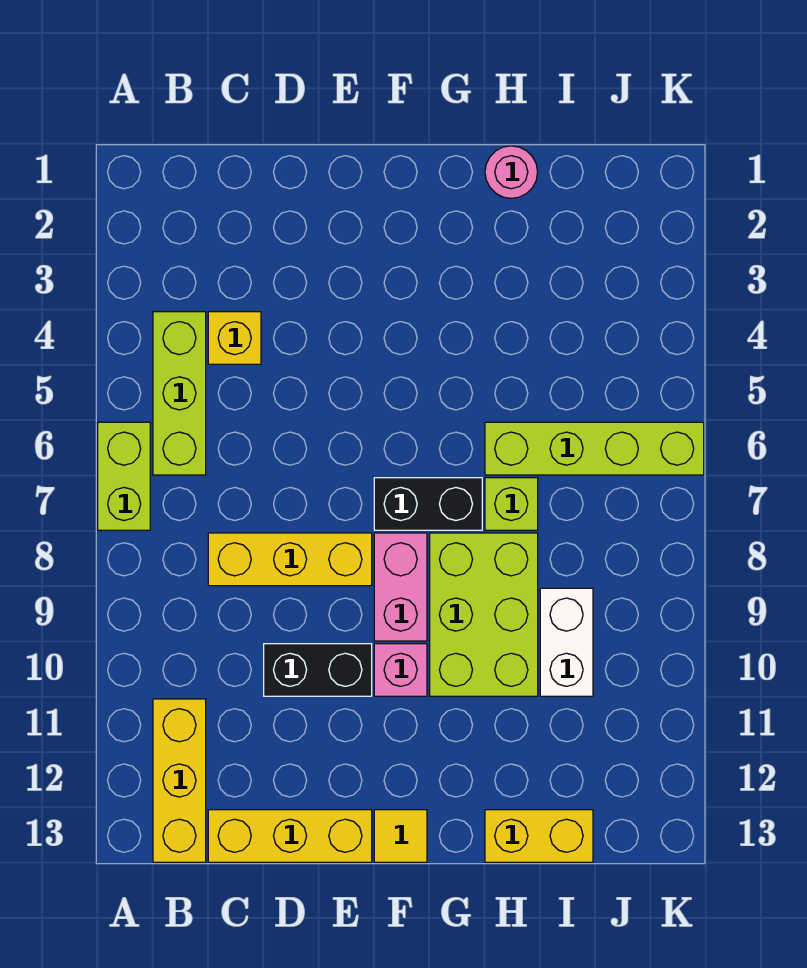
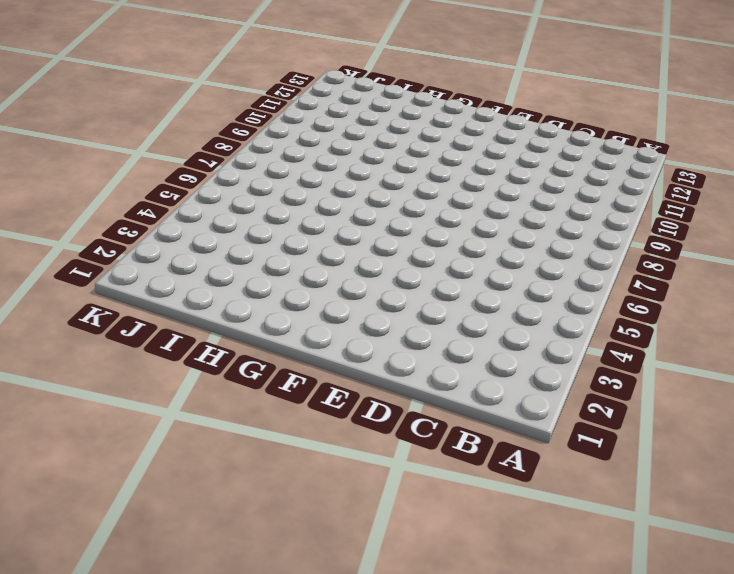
none -> lime 1x2 brick [98,422,150,530]
none -> lime 1x3 brick [153,312,206,475]
none -> yellow 1x3 brick [153,699,206,862]

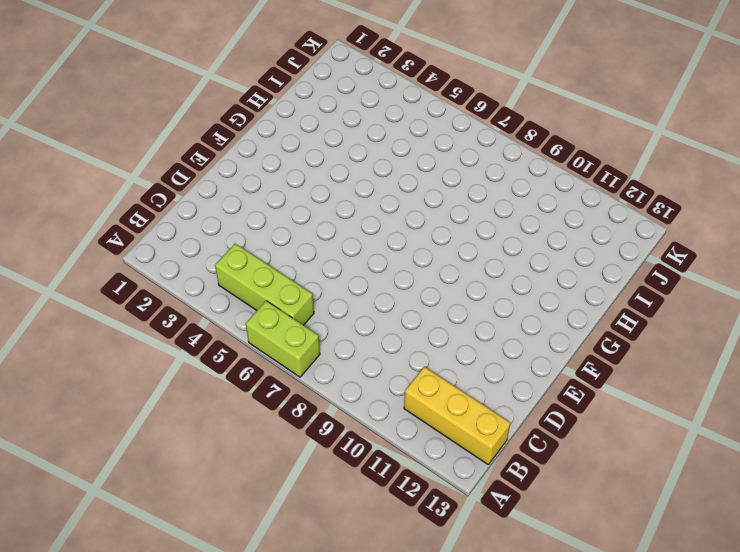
none -> yellow 1x1 brick [208,312,261,364]
none -> yellow 1x3 brick [208,533,372,586]
none -> yellow 1x3 brick [208,810,372,862]

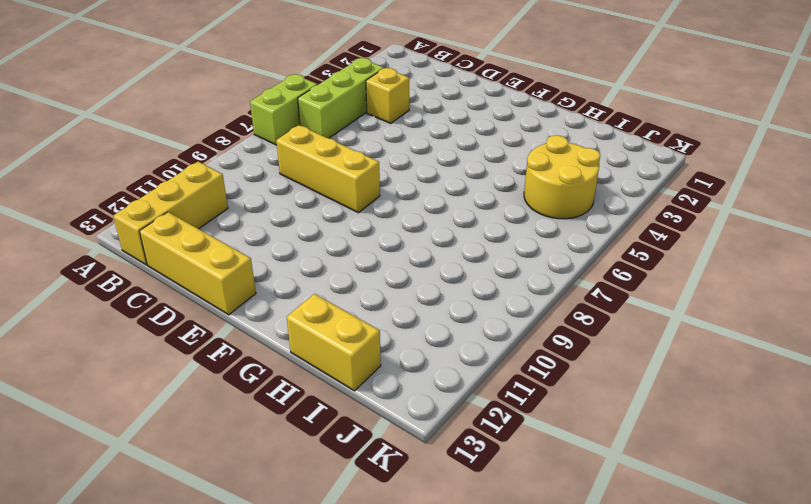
yellow 2x2 round brick [524,135,600,219] -> none
none -> black 1x2 brick [264,644,372,696]
none -> black 1x2 brick [374,478,482,530]
none -> pink 1x2 brick [374,533,427,641]

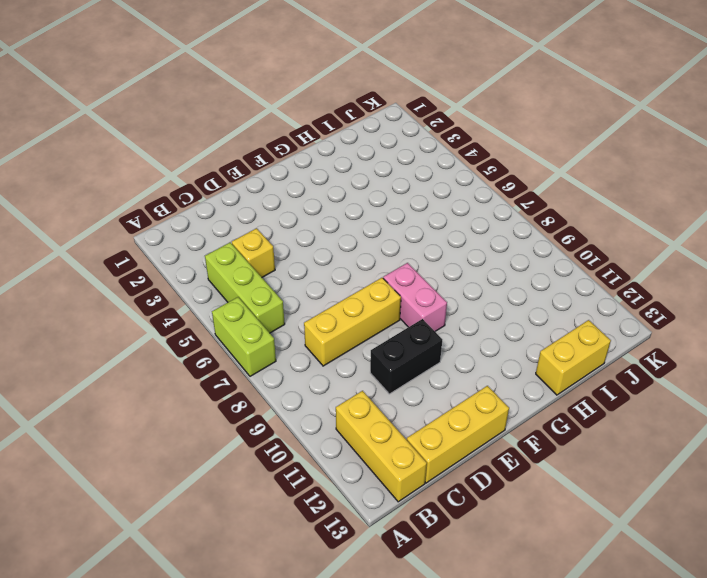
none -> black 1x2 brick [374,478,482,530]
none -> pink 1x1 brick [374,644,427,696]
none -> yellow 1x1 tile [374,810,427,862]

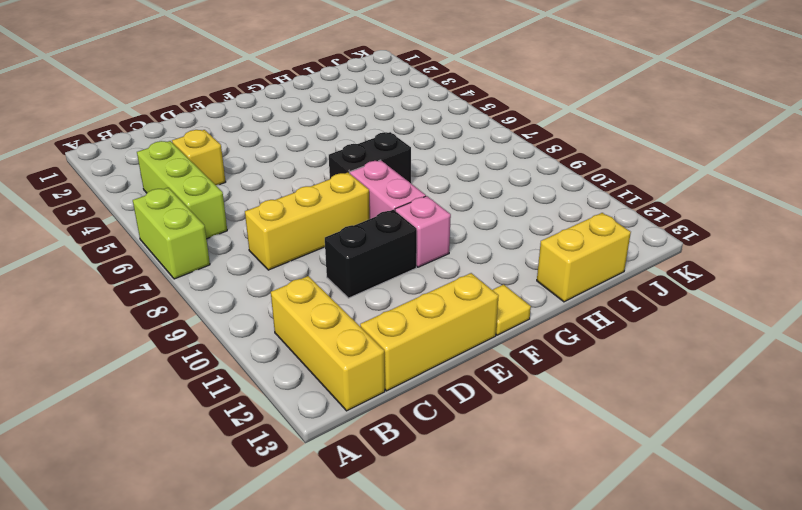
none -> lime 2x3 brick [430,533,538,696]
none -> pink 1x1 round brick [485,146,538,198]
none -> lime 1x4 brick [485,422,704,475]

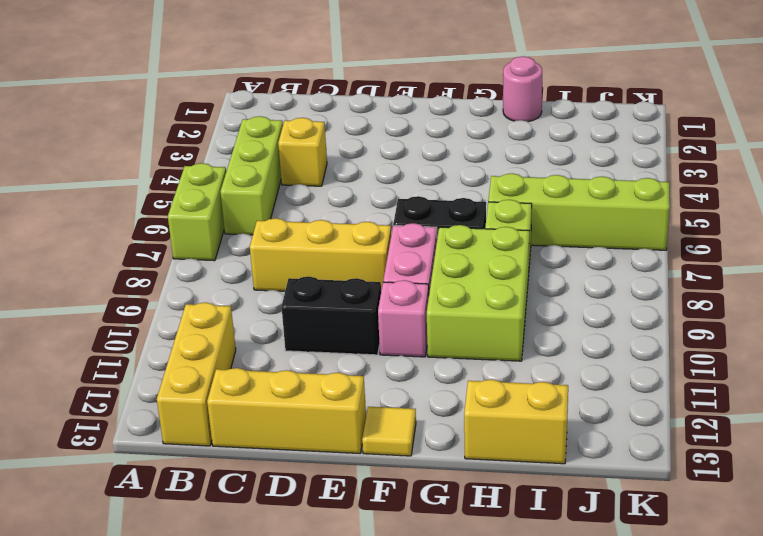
none -> white 1x2 brick [540,588,593,696]

